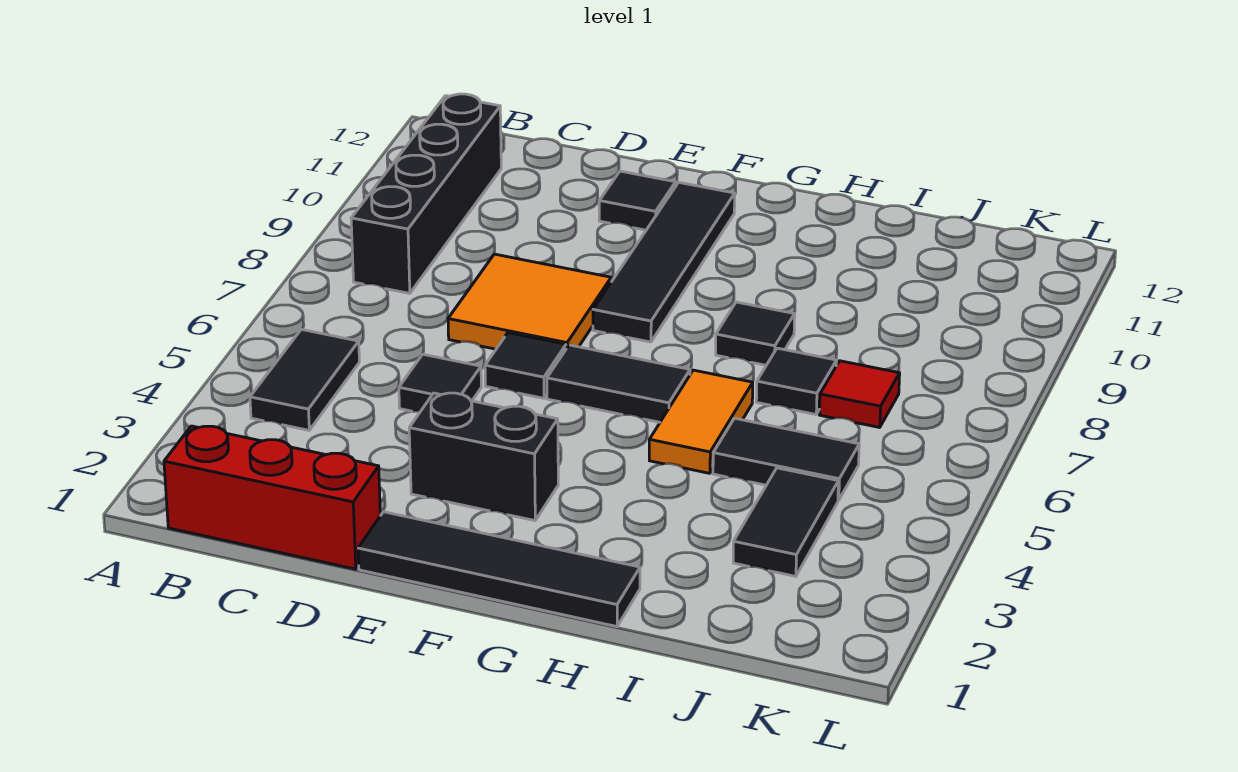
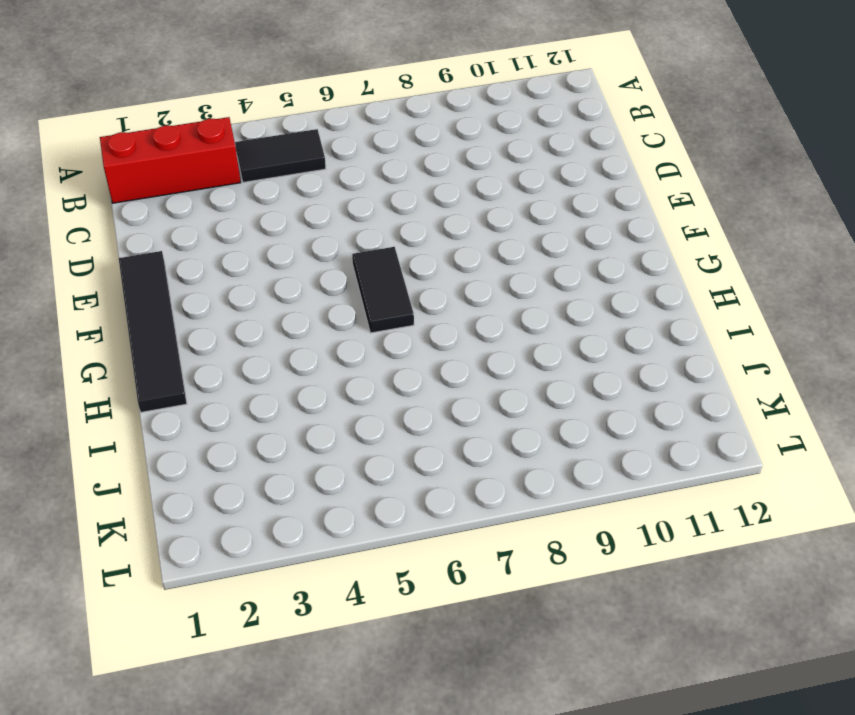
red 1x3 brick [100,117,241,203] -> red 1x3 brick turned to [164,426,380,569]
none -> black 1x4 brick [351,94,501,293]
none -> black 1x1 tile [399,354,481,411]
none -> orange 2x2 tile [448,254,611,349]

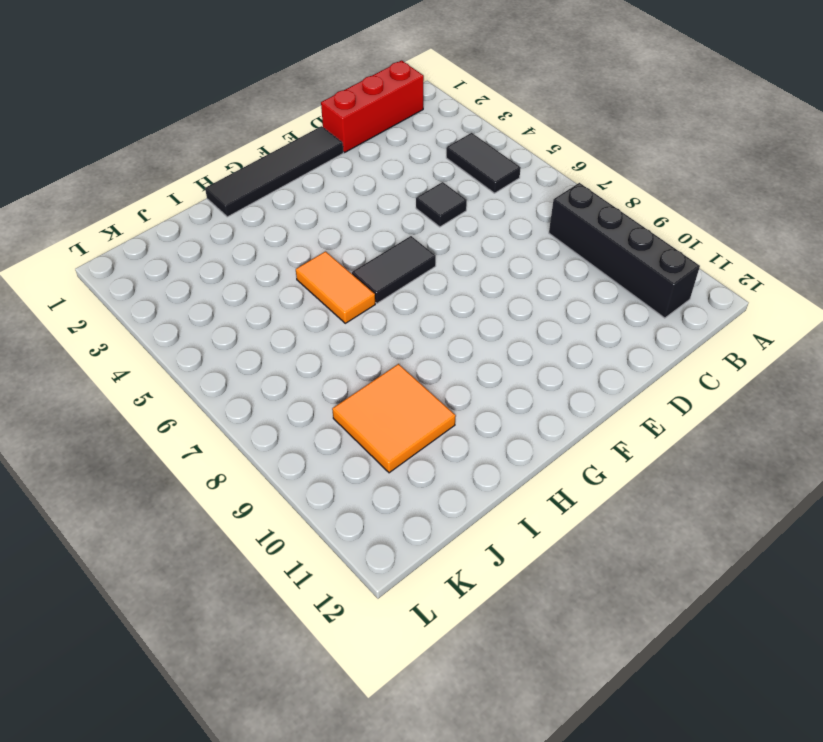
orange 2x2 tile [332,364,456,473] -> orange 2x2 tile moved to [448,254,611,349]
none -> black 1x2 brick [409,393,558,521]
none -> black 1x1 tile [485,333,566,398]
none -> black 1x1 tile [599,171,676,230]

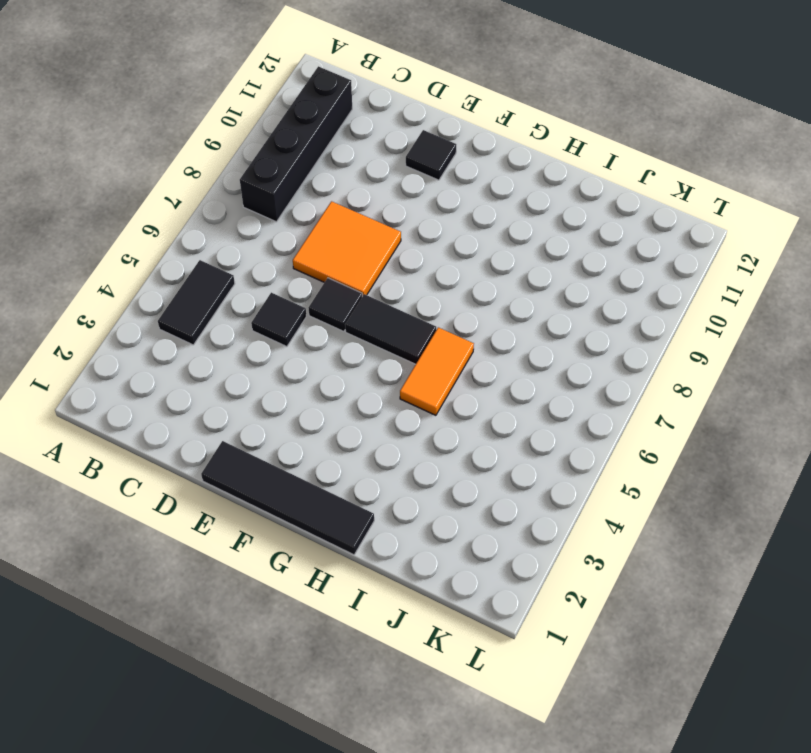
none -> red 1x3 brick [164,426,380,569]
none -> black 1x2 brick [409,393,558,521]
none -> black 1x4 tile [593,182,735,342]

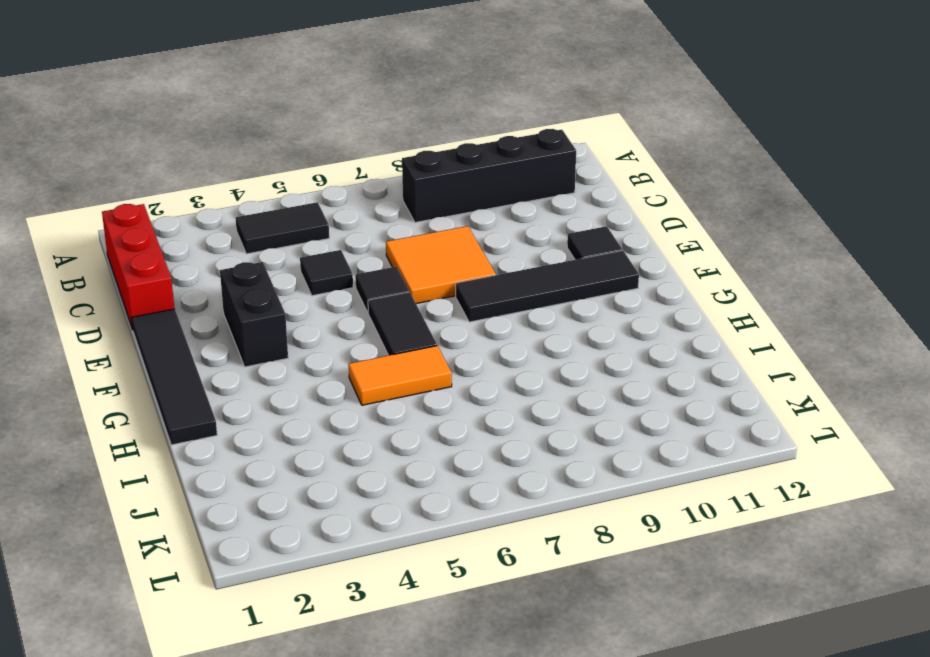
none -> black 1x1 tile [716,302,795,365]
none -> black 1x2 tile [713,418,859,500]
none -> black 1x1 tile [756,348,837,414]

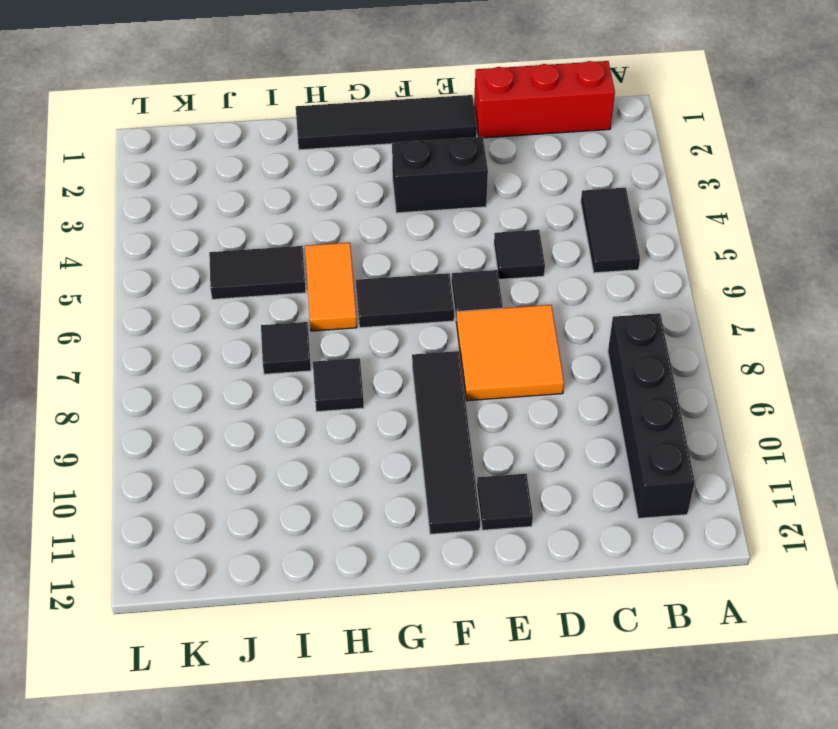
none -> black 1x2 tile [733,468,838,576]
none -> red 1x1 tile [819,361,900,428]

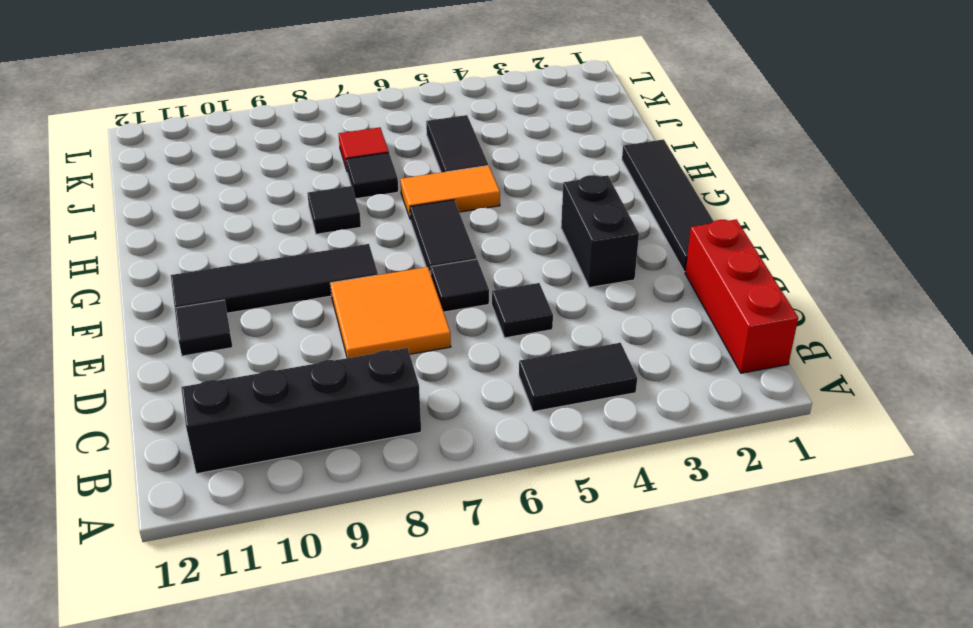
none -> black 1x2 tile [733,468,838,576]

